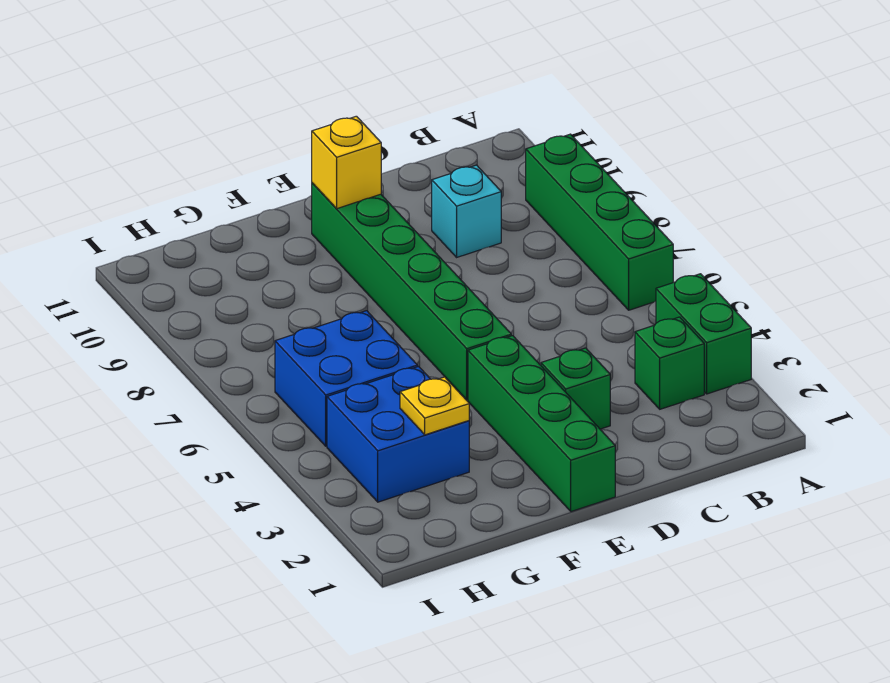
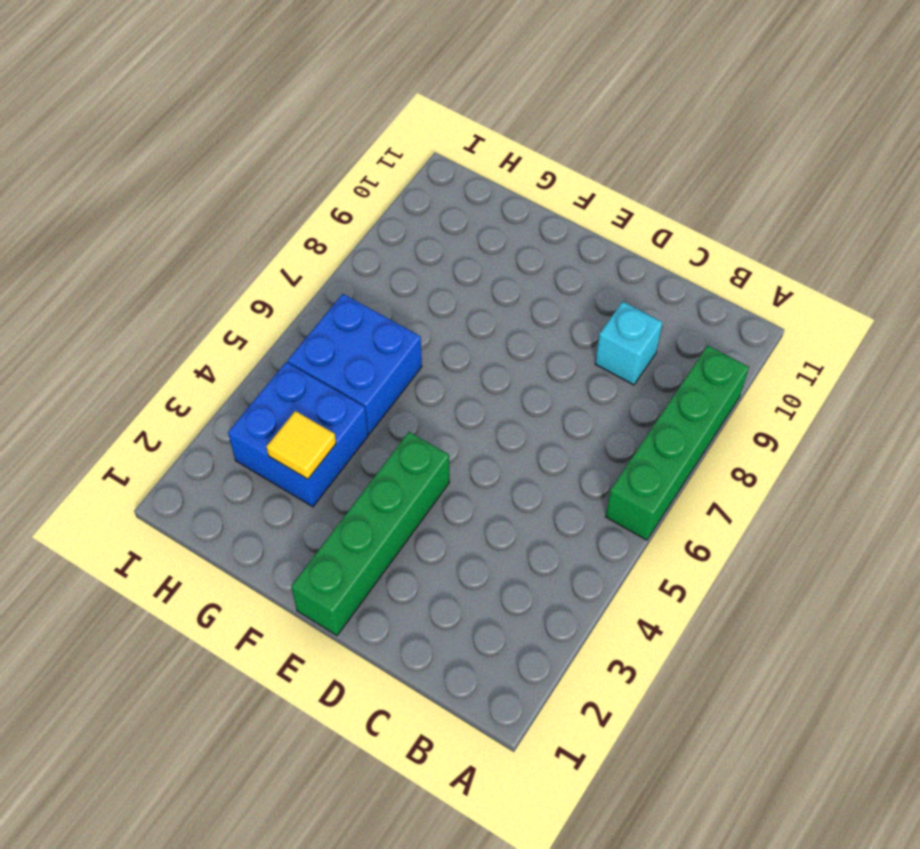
yellow 1x1 tile [266,411,336,479] -> yellow 1x1 plate [400,377,469,435]
none -> green 1x2 brick [656,274,751,394]
none -> green 1x1 brick [635,317,704,409]

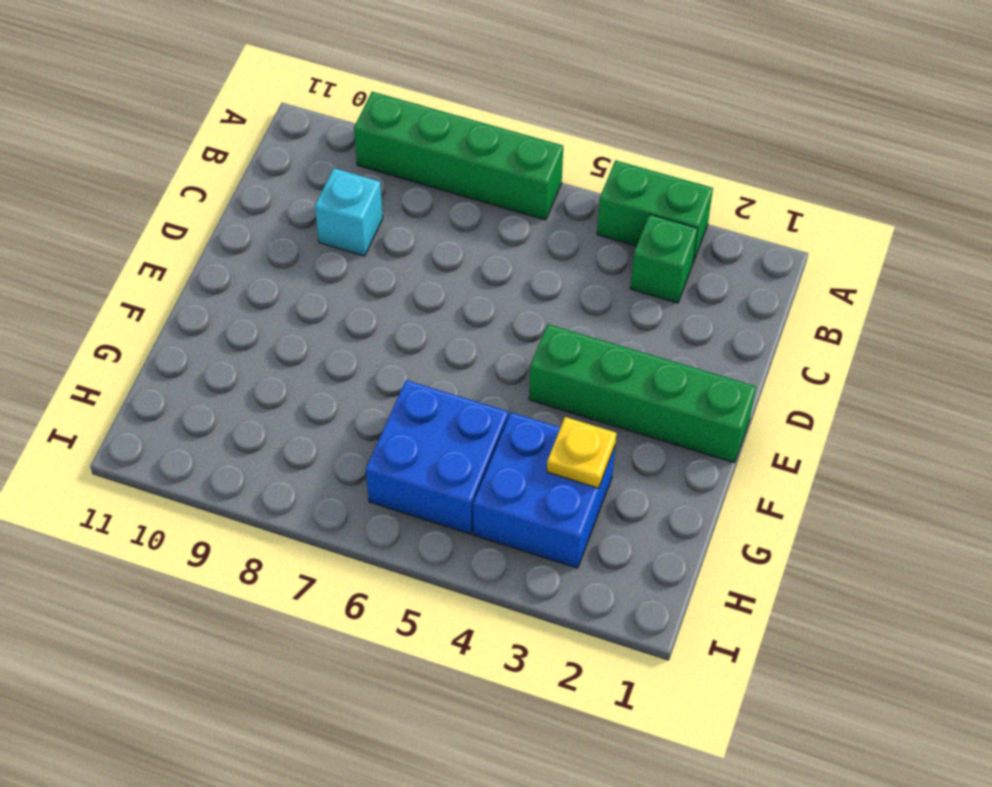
none -> green 1x1 brick [541,348,610,429]
none -> green 1x6 brick [312,183,511,400]

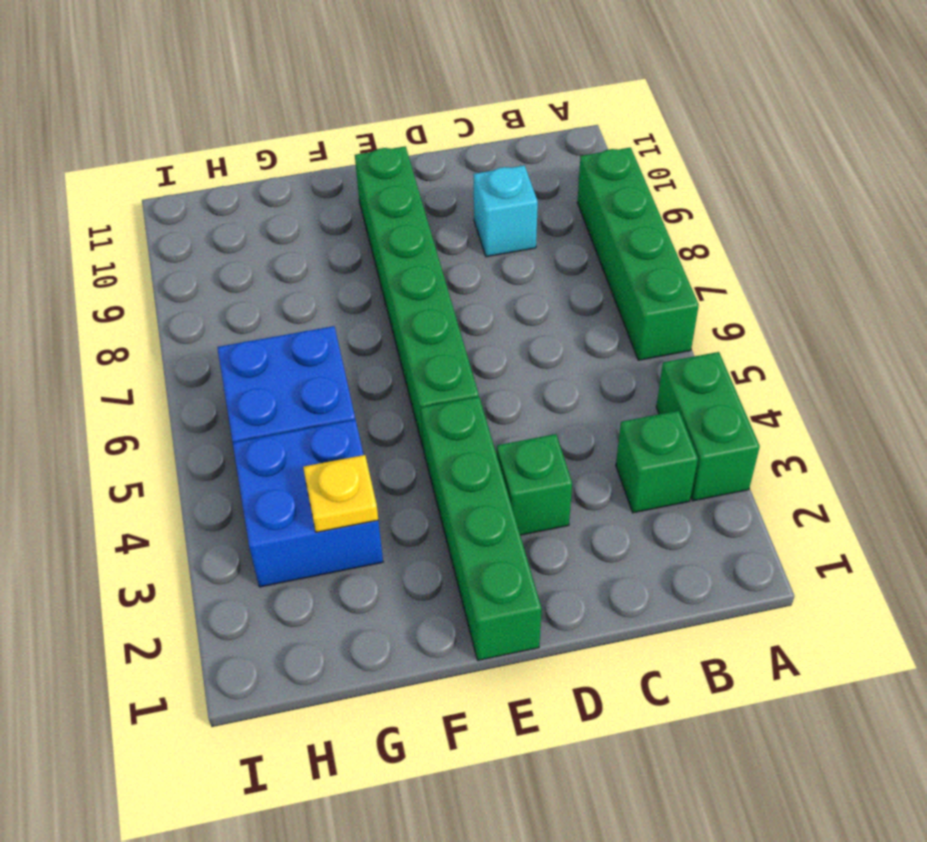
none -> yellow 1x1 brick [312,116,381,209]

